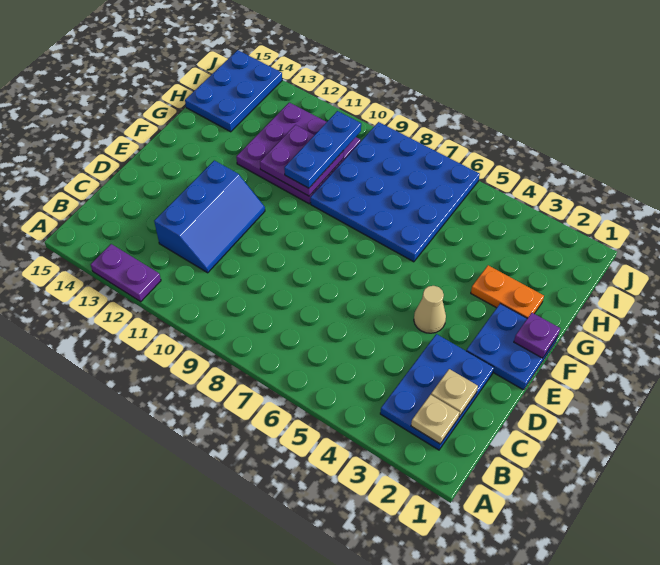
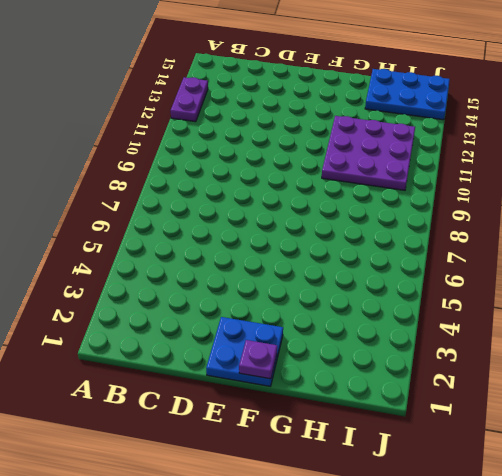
none -> blue 2x3 plate [380,334,494,450]
none -> blue 2x3 slope [154,160,265,273]
none -> tan 1x1 cone [414,286,446,333]

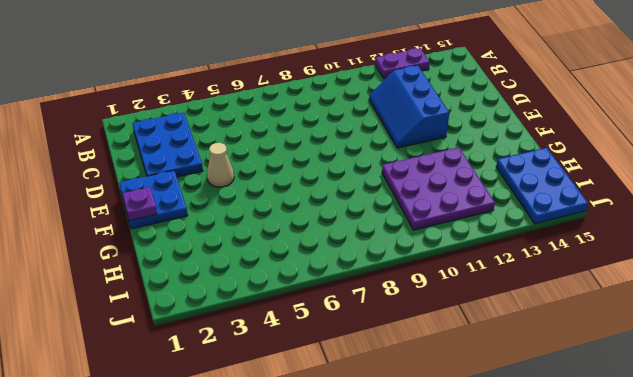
none -> orange 1x2 plate [471,265,544,318]
none -> blue 4x4 plate [310,122,480,262]
none -> tan 1x1 plate [411,395,460,444]

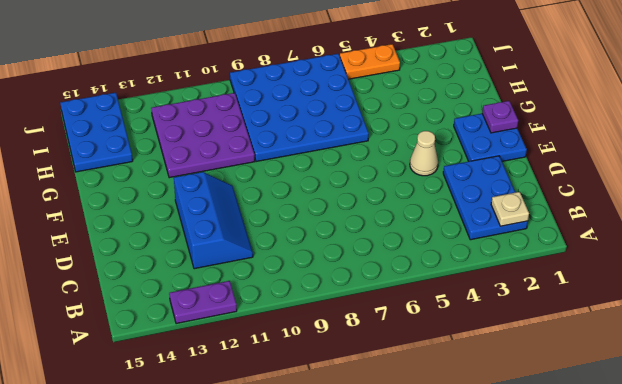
orange 1x2 plate [340,44,400,79] -> orange 1x2 plate moved to [471,265,544,318]
none -> tan 1x1 plate [431,369,478,417]
none -> purple 2x2 plate [260,125,344,196]
none -> blue 1x3 plate [284,111,361,188]

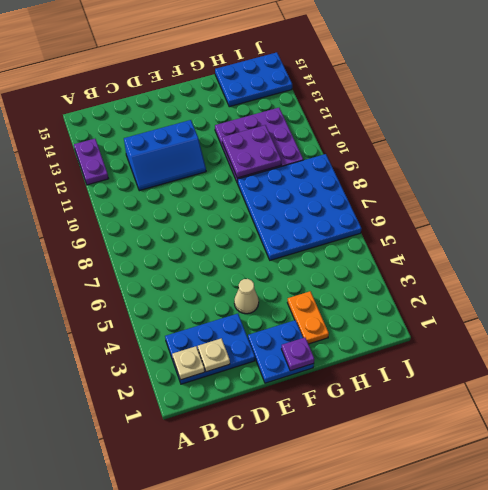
none -> blue 1x3 plate [284,111,361,188]

